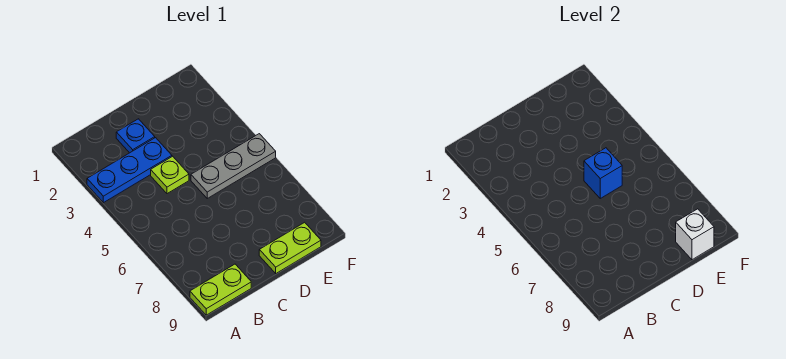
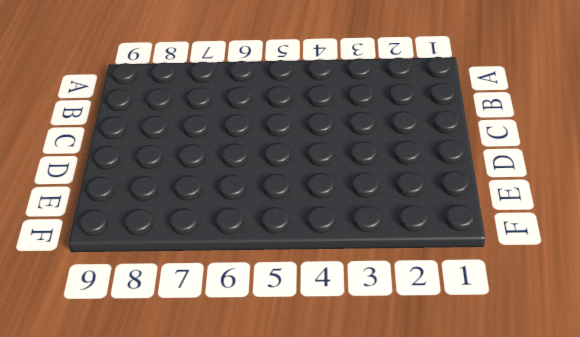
none -> blue 1x3 plate [87,138,172,203]
none -> lime 1x2 plate [190,264,251,315]

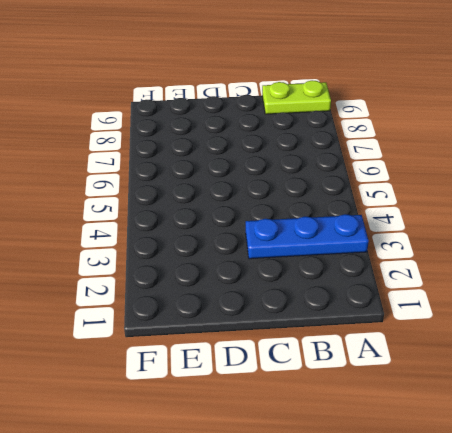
none -> blue 1x1 plate [116,119,155,153]
none -> lime 1x1 plate [151,156,189,194]

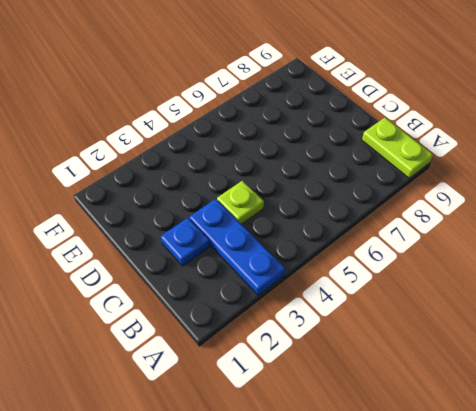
none -> grey 1x3 plate [191,134,276,198]
none -> lime 1x2 plate [259,222,321,273]

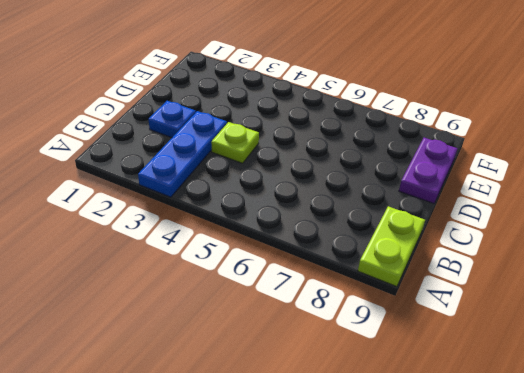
purple 1x2 plate [399,138,458,203] -> lime 1x2 plate [259,222,321,273]
none -> grey 1x3 plate [191,134,276,198]
none -> blue 1x1 brick [584,148,622,198]

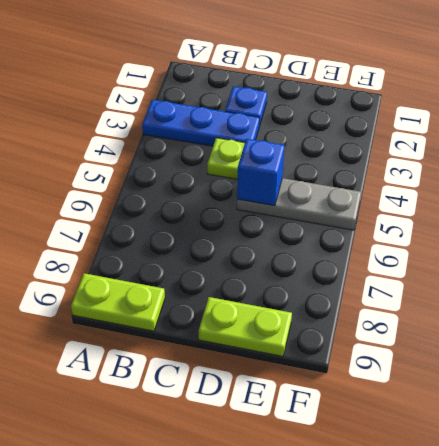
none -> white 1x1 brick [676,209,714,260]

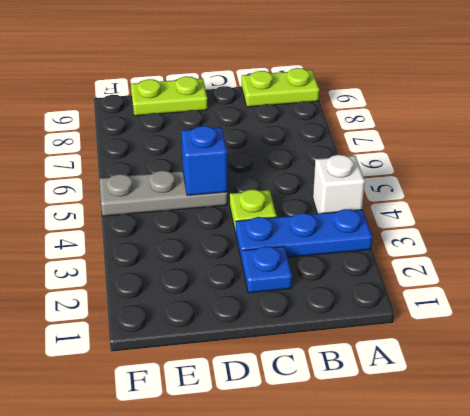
white 1x1 brick [313,155,365,214] -> white 1x1 brick moved to [676,209,714,260]

